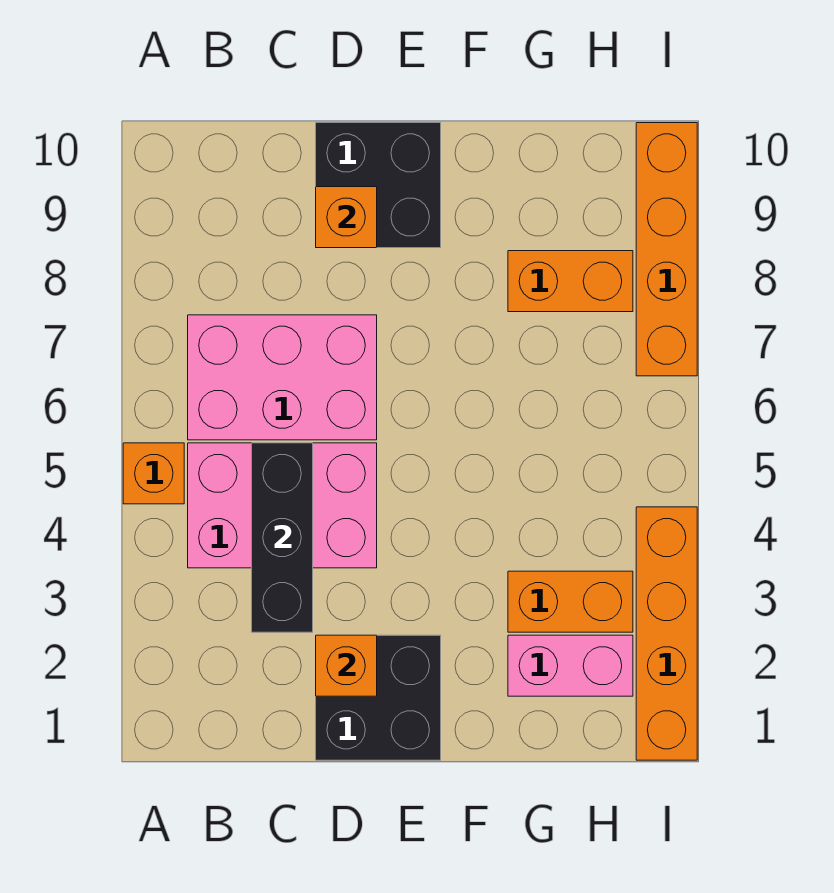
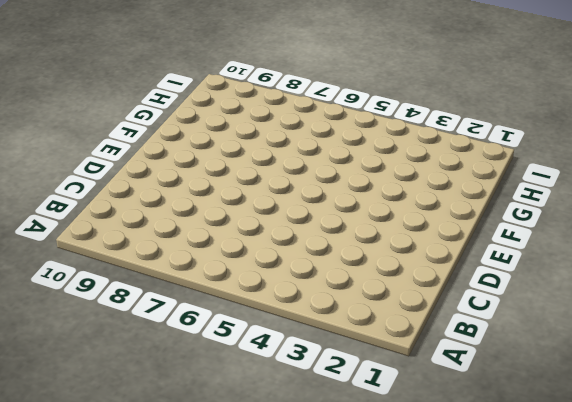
none -> orange 1x1 brick [123,443,184,504]
none -> pink 2x3 brick [188,443,377,568]
none -> pink 2x3 brick [188,315,377,440]

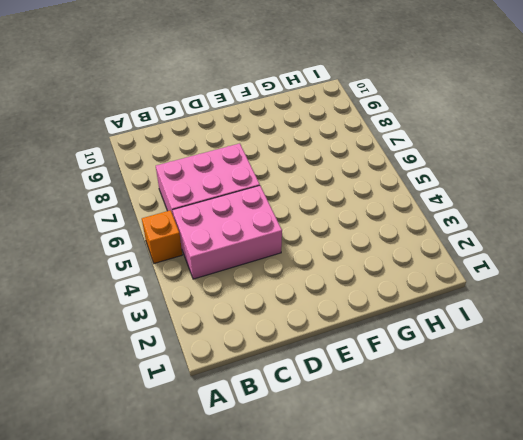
none -> black 2x2 brick [316,635,441,760]
none -> black 2x2 brick [316,123,441,248]
none -> pink 1x2 brick [508,635,633,696]

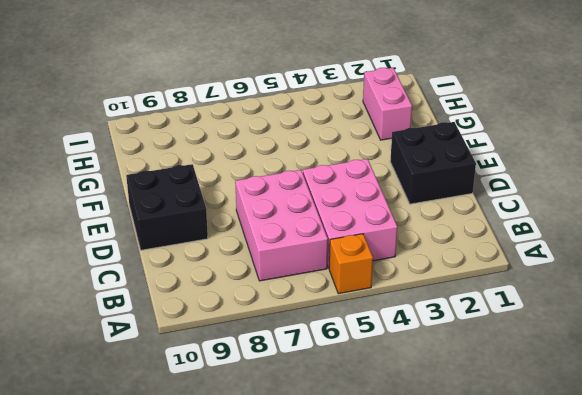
none -> orange 1x2 brick [508,571,633,632]
none -> orange 1x2 brick [508,251,633,312]
none -> orange 1x4 brick [636,507,697,760]

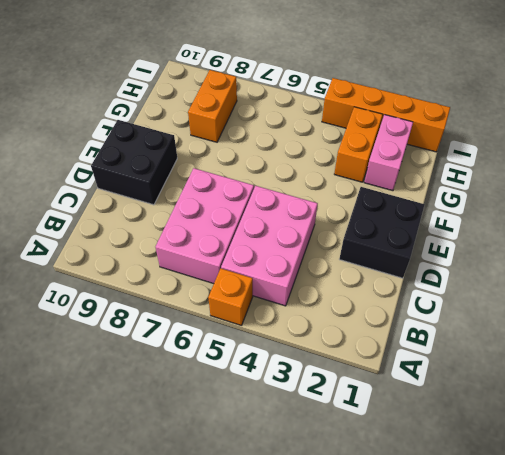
none -> orange 1x4 brick [636,123,697,376]
none -> black 1x3 brick [252,443,313,632]
none -> orange 1x1 brick [316,635,377,696]

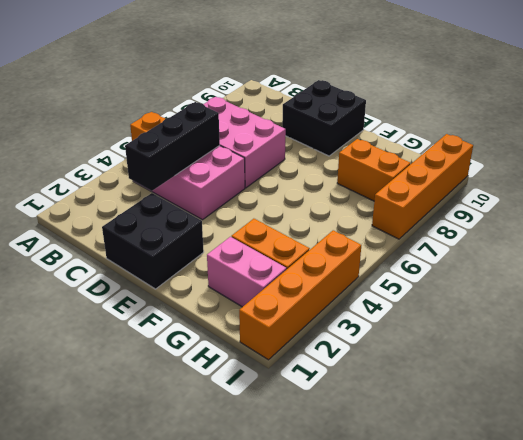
none -> orange 1x1 brick [316,635,377,696]
none -> orange 1x1 brick [316,187,377,248]

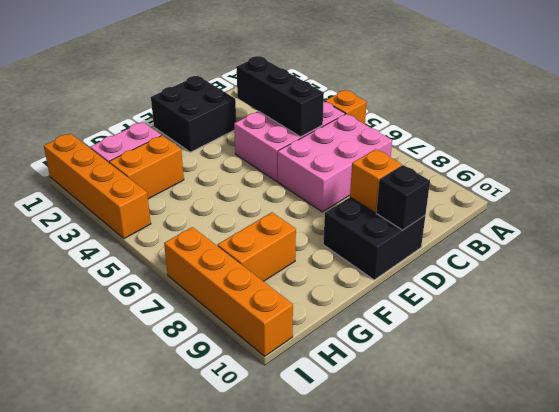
black 1x1 brick [376,165,430,230] -> none
none -> orange 1x1 brick [316,635,377,696]

